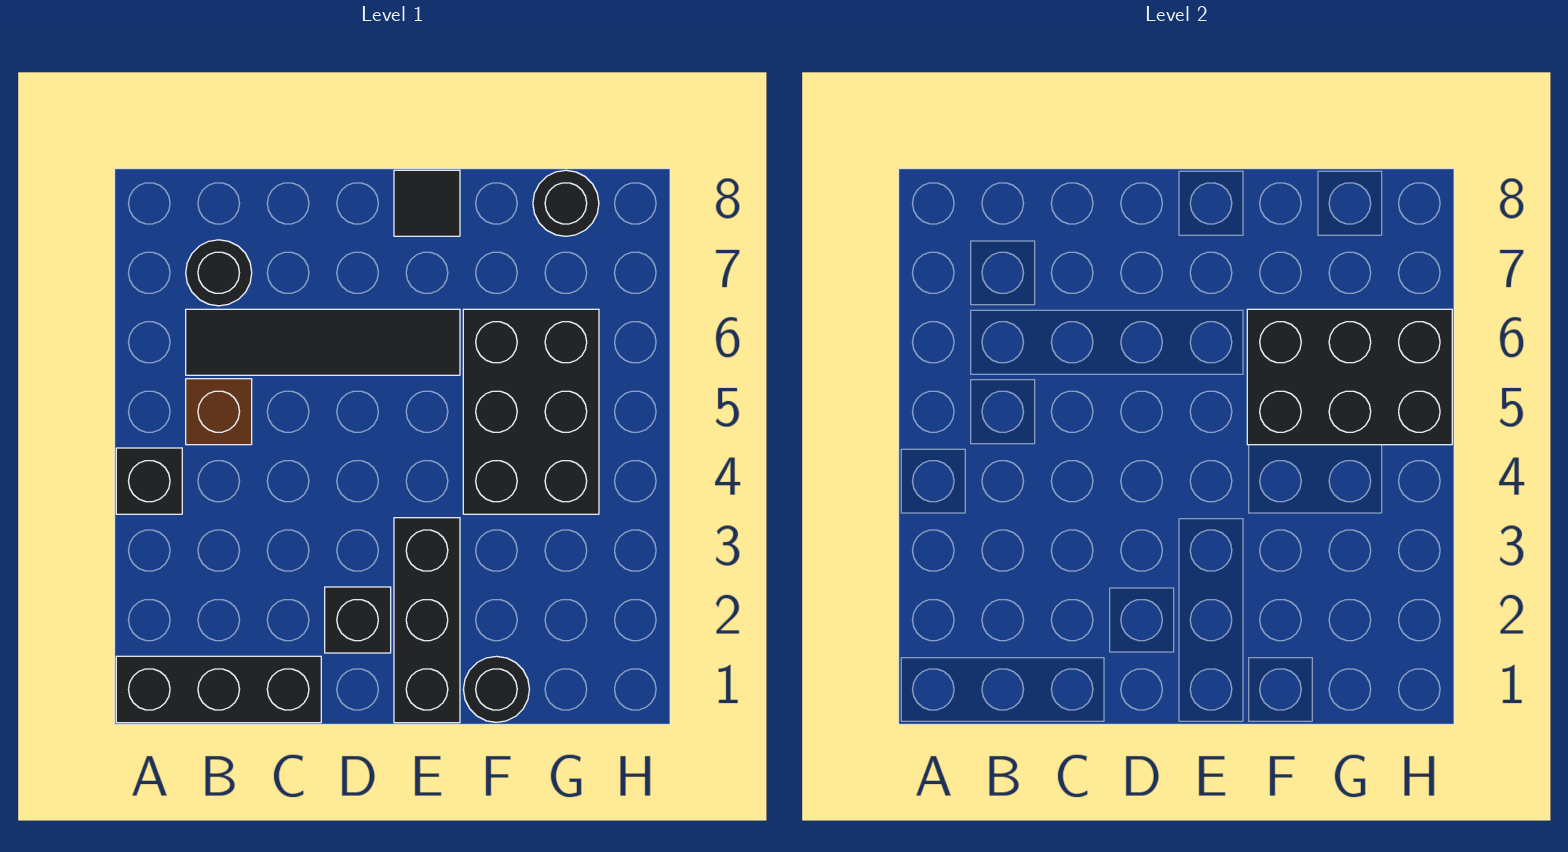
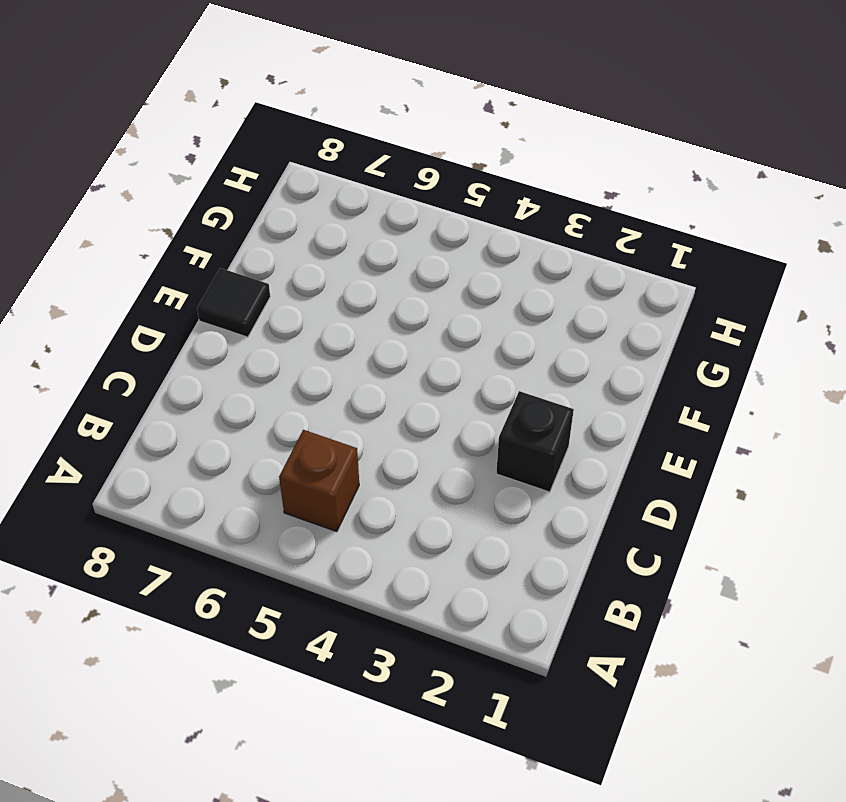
none -> black 1x3 brick [116,656,321,723]
none -> black 1x1 brick [116,448,182,514]
none -> black 1x4 tile [186,309,460,375]

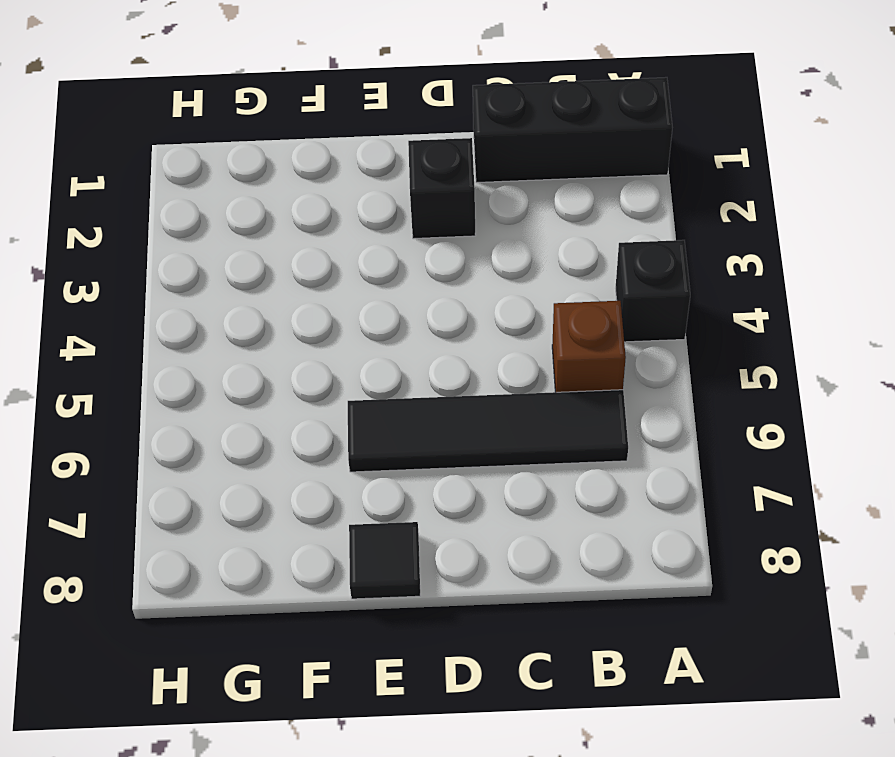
none -> black 1x1 round brick [186,240,252,306]
none -> black 1x3 brick [394,518,460,723]
none -> black 1x1 round brick [463,656,529,722]

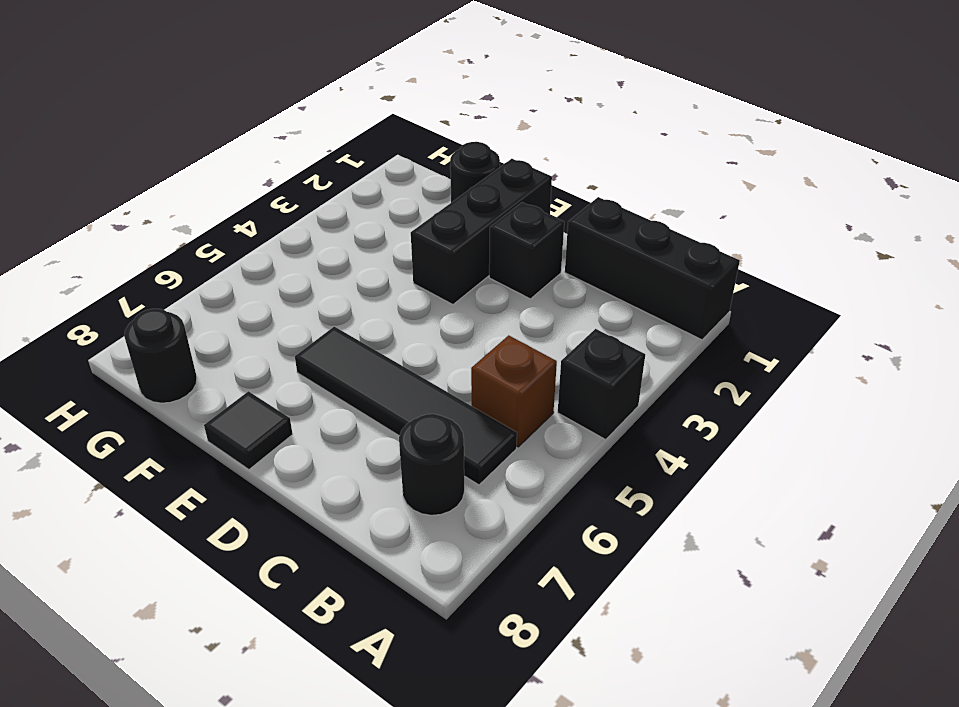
none -> black 2x3 brick [463,309,599,514]
none -> black 2x3 brick [1247,309,1452,445]

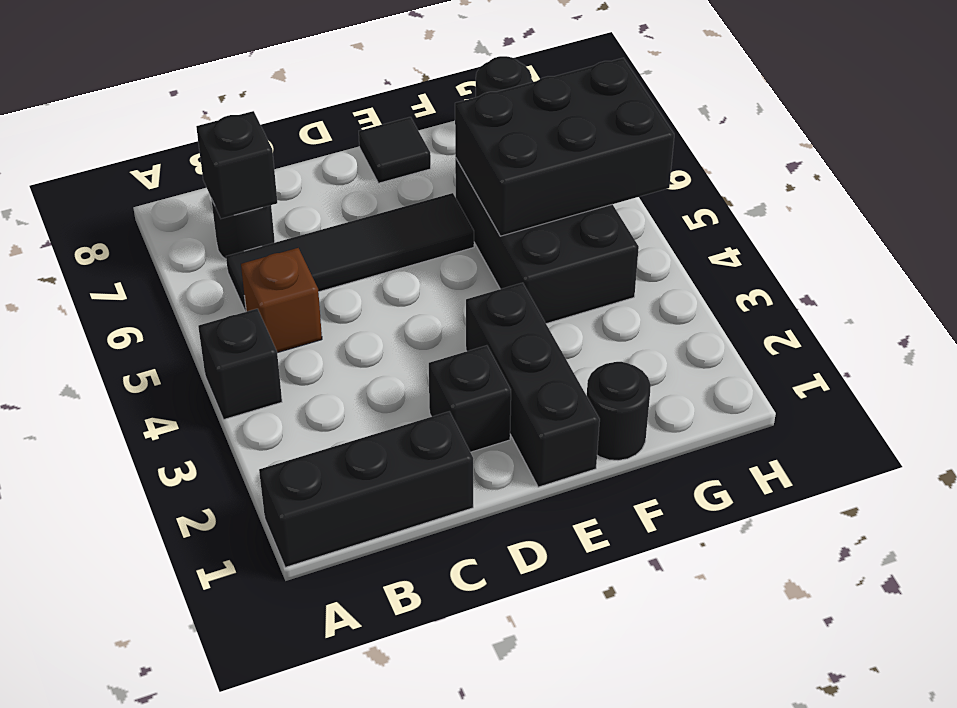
black 1x1 brick [196,111,277,219] -> none

